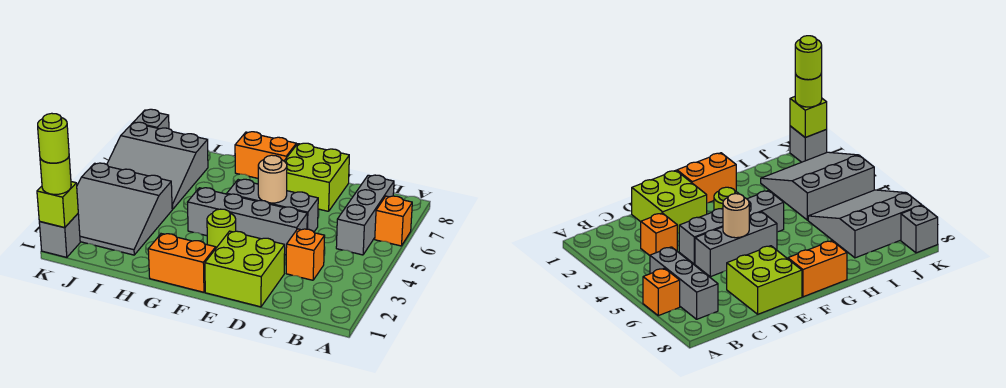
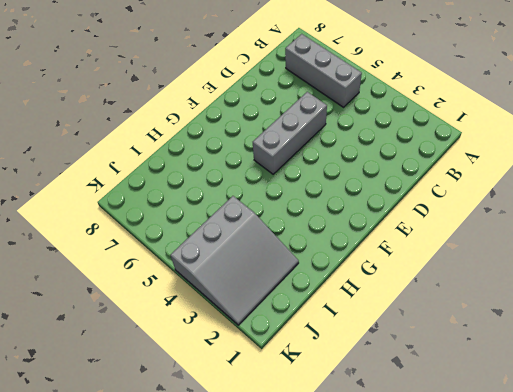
none -> orange 1x1 brick [375,196,412,246]
none -> orange 1x1 brick [286,229,325,280]
none -> lime 2x2 brick [205,231,285,307]

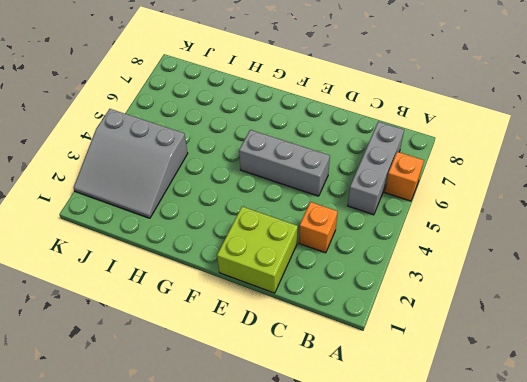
none -> grey 1x4 brick [187,188,307,255]
none -> lime 2x2 brick [284,143,349,211]
none -> orange 1x2 brick [148,234,216,292]

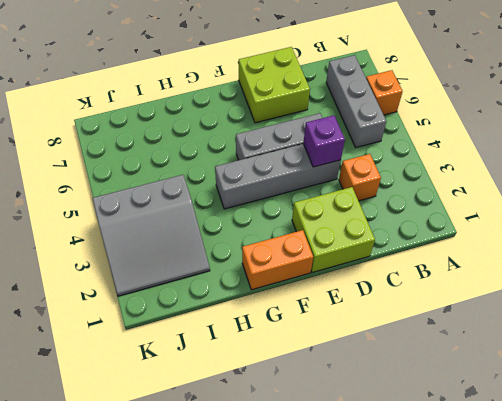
purple 1x1 brick [303,115,345,167] -> none
none -> lime 1x1 round brick [207,209,236,248]
none -> orange 1x2 brick [235,132,296,178]
none -> grey 3x3 slope [107,122,208,209]

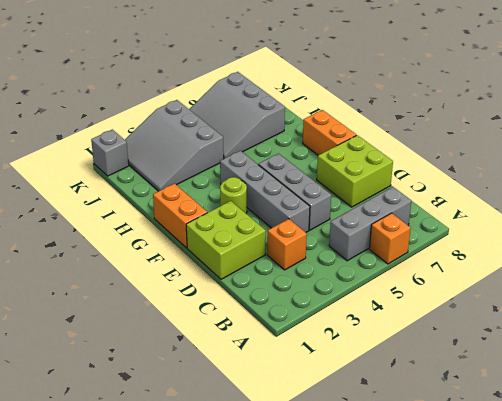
none -> grey 1x1 brick [133,109,169,129]
none -> tan 1x1 round brick [258,155,287,203]
none -> lime 1x1 brick [37,182,78,228]

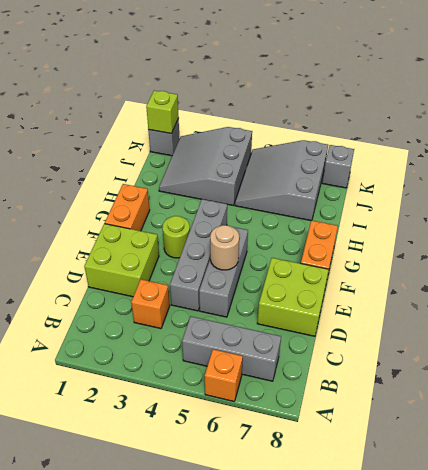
none -> lime 1x1 round brick [40,157,71,194]
none -> lime 1x1 round brick [38,113,69,163]

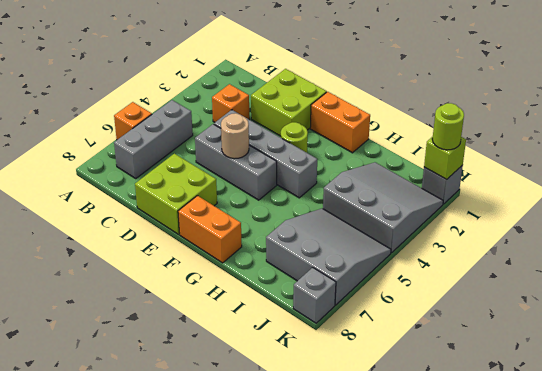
none -> lime 1x1 round brick [38,113,69,163]

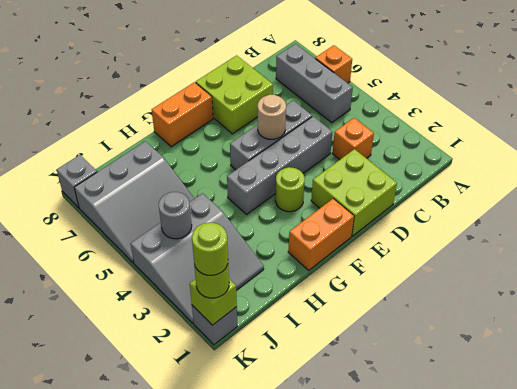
grey 1x1 round brick [159,192,192,239] -> none

